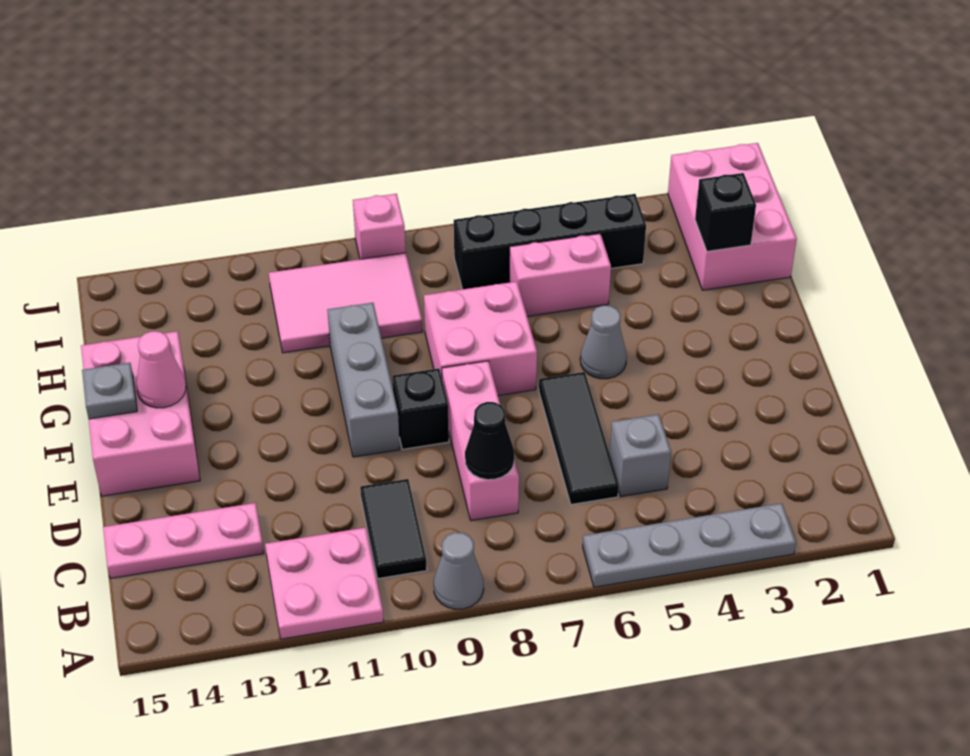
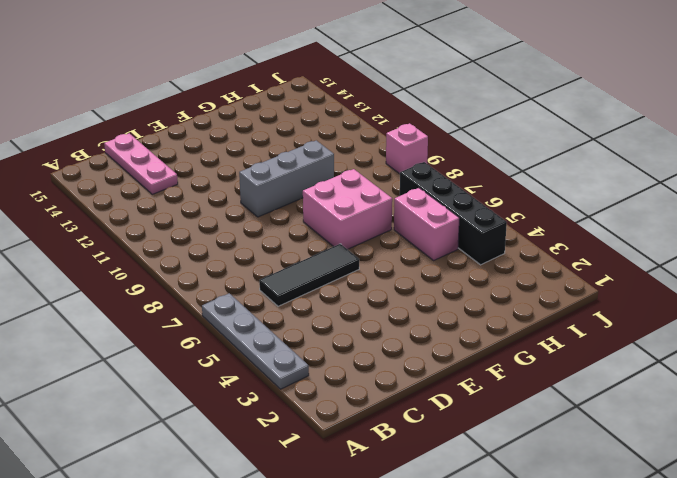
none -> grey 1x1 cone [434,532,484,609]
none -> pink 2x2 plate [265,528,384,639]
none -> black 1x2 tile [360,479,427,579]

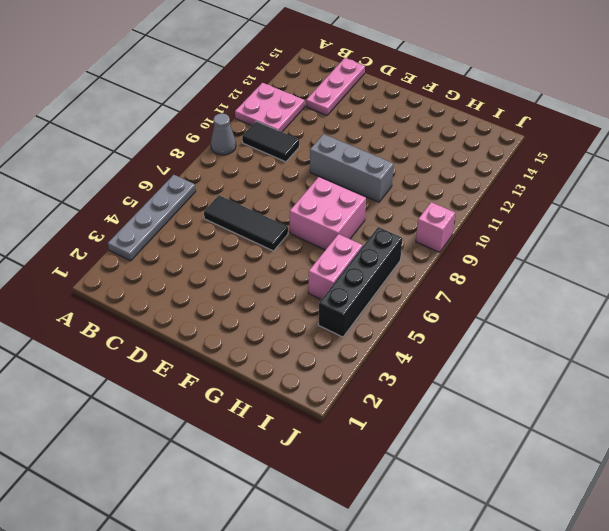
none -> grey 1x1 brick [610,414,671,496]
none -> pink 1x3 brick [442,361,519,521]
none -> black 1x1 brick [392,368,449,449]

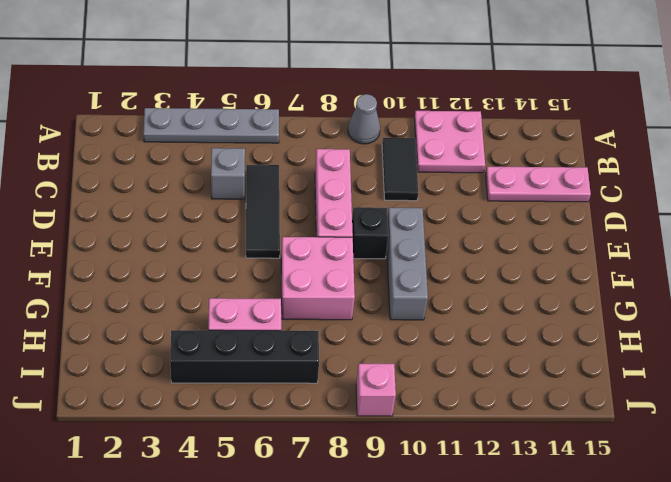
none -> pink 2x3 brick [81,331,200,496]
none -> grey 1x1 cone [580,305,627,379]
none -> pink 2x3 brick [668,143,797,290]

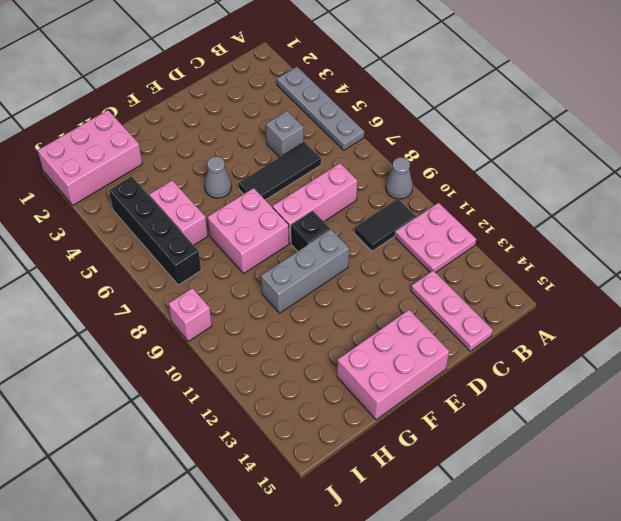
none -> pink 2x3 tile [269,253,422,353]
none -> black 1x1 cone [465,402,514,480]
none -> pink 1x1 cone [136,331,186,408]

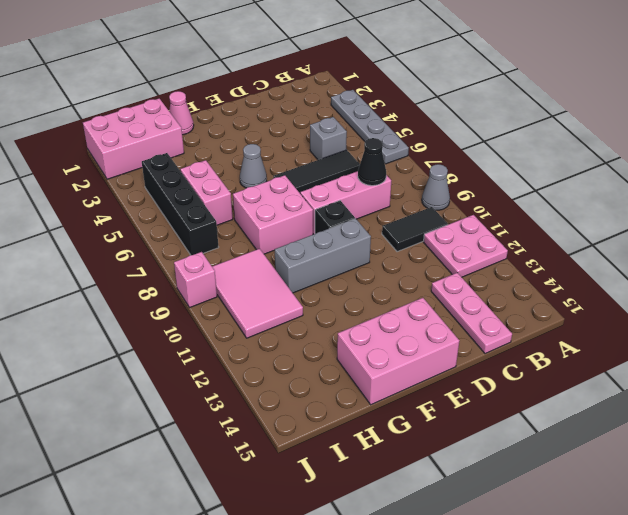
pink 1x1 cone [169,91,194,135] -> pink 1x1 cone moved to [136,331,186,408]
none -> grey 1x1 plate [82,363,137,419]
none -> black 1x1 brick [695,173,756,251]

